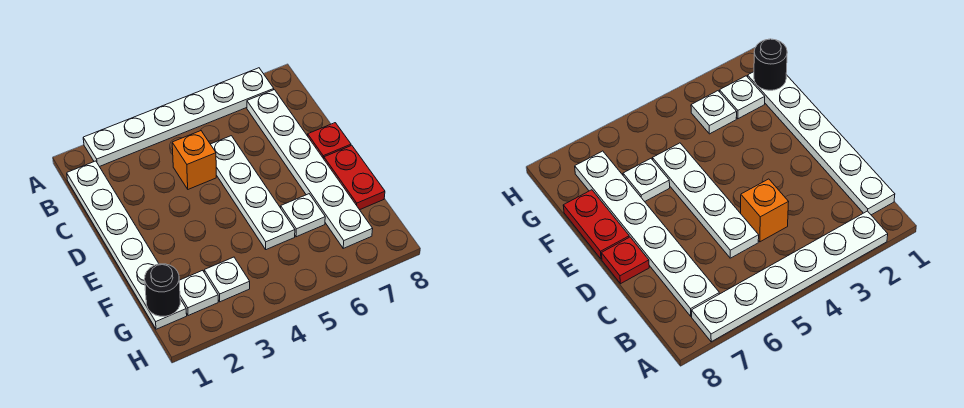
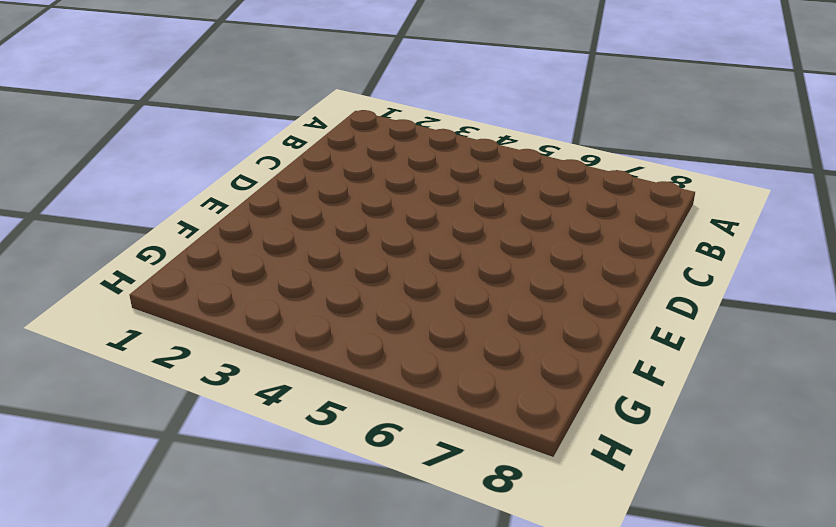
none -> white 1x6 plate [83,68,274,167]
none -> white 1x6 plate [67,161,187,329]

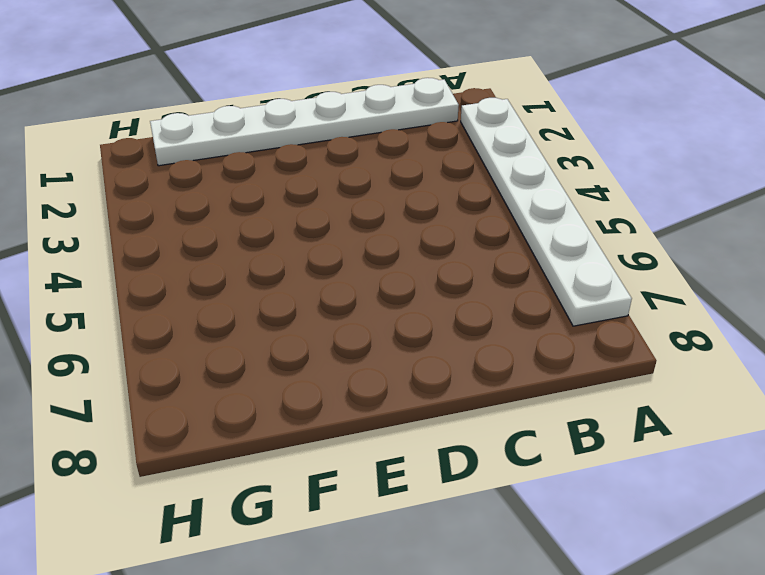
none -> white 1x6 plate [247,90,373,248]
none -> orange 1x1 brick [172,131,216,189]

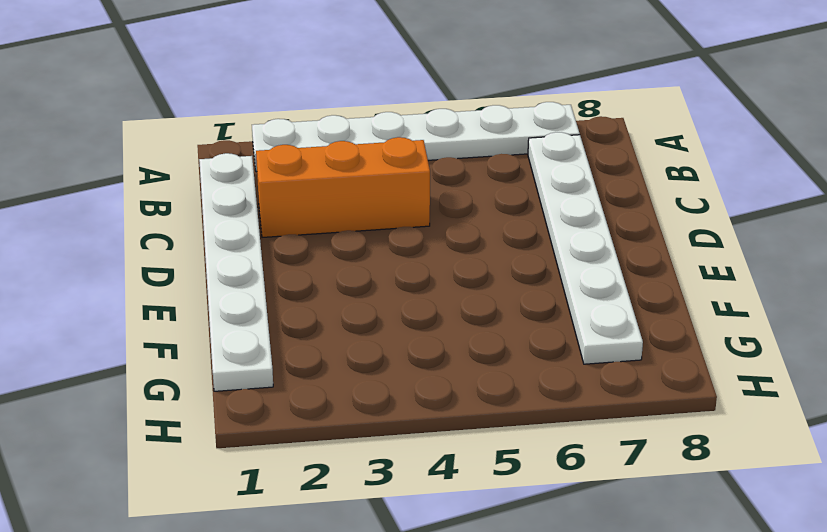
orange 1x3 brick [256,137,430,237] -> orange 1x1 brick [172,131,216,189]
none -> white 1x4 plate [211,136,295,250]
none -> red 1x1 plate [308,123,351,159]

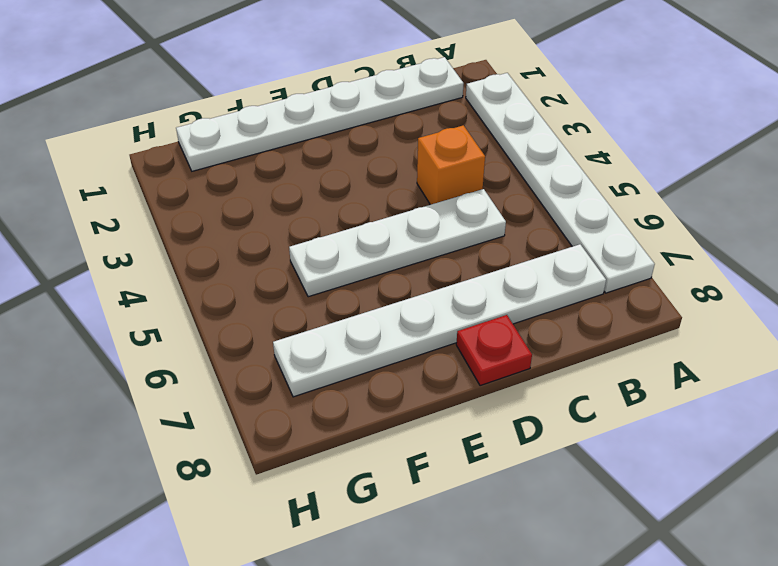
none -> red 1x2 plate [324,145,385,210]
none -> white 1x1 plate [281,194,325,237]

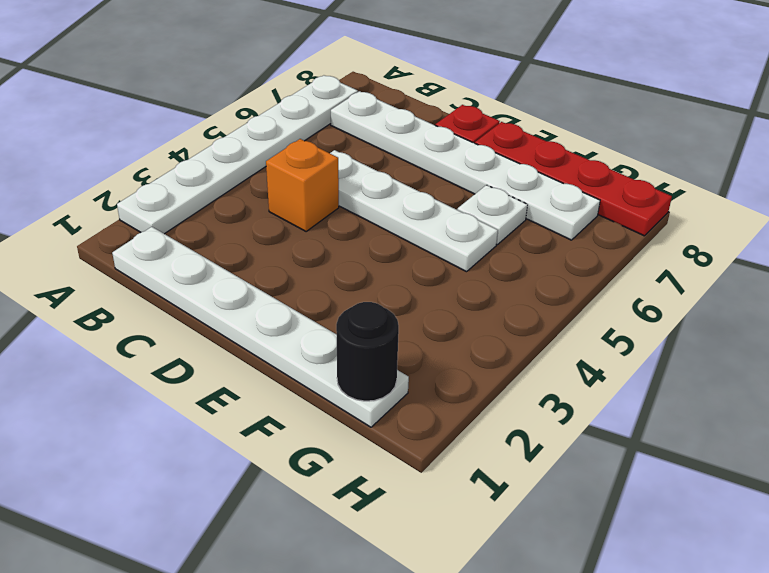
red 1x4 plate [475,122,672,236] -> red 1x2 plate [324,145,385,210]
none -> white 1x1 plate [179,270,218,316]
none -> white 1x1 plate [204,257,250,302]

